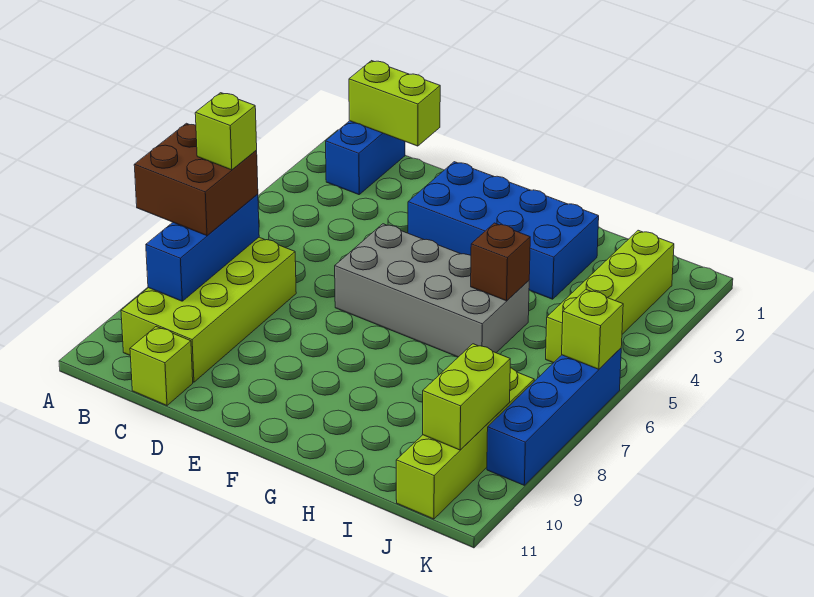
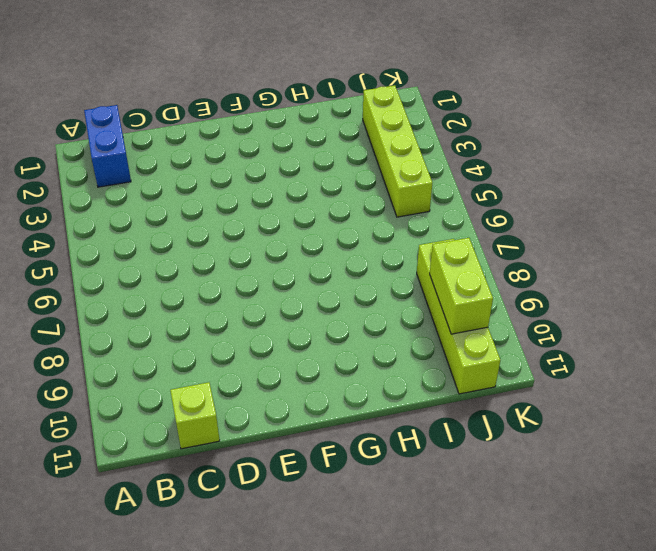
none -> lime 2x4 brick [121,237,296,382]
none -> blue 2x4 brick [408,162,599,299]
none -> grey 2x4 brick [335,224,529,357]

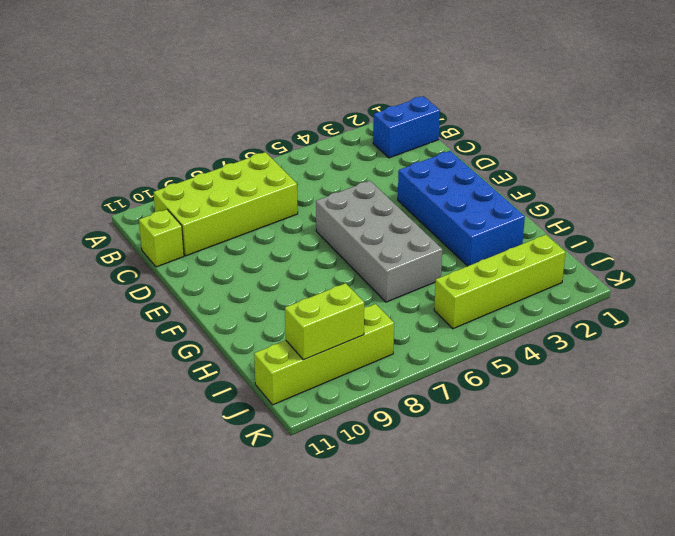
none -> blue 1x4 brick [487,348,621,485]
none -> lime 1x2 brick [349,61,440,146]
none -> blue 1x3 brick [146,194,259,301]

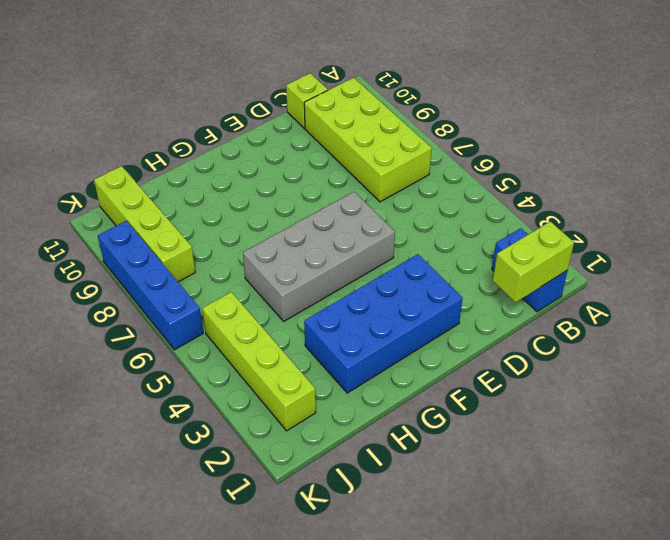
none -> blue 1x3 brick [146,194,259,301]
none -> brown 1x1 brick [471,223,530,301]
none -> lime 1x2 brick [423,344,510,450]

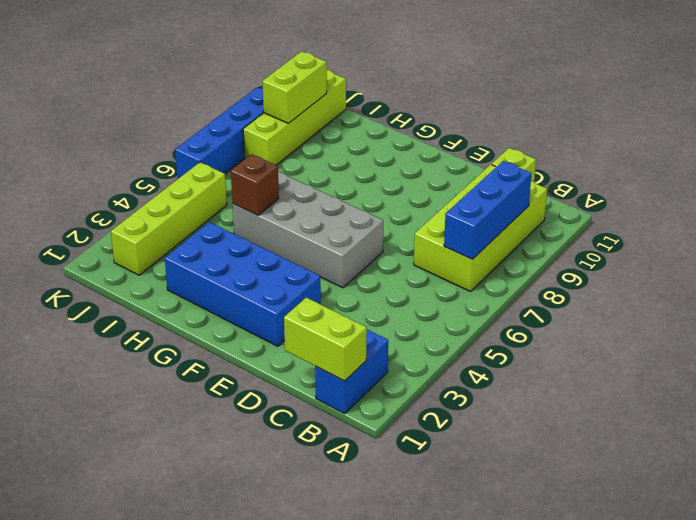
none -> lime 1x1 brick [562,290,623,369]
none -> brown 2x2 brick [134,123,258,236]
none -> lime 1x1 brick [195,93,257,170]

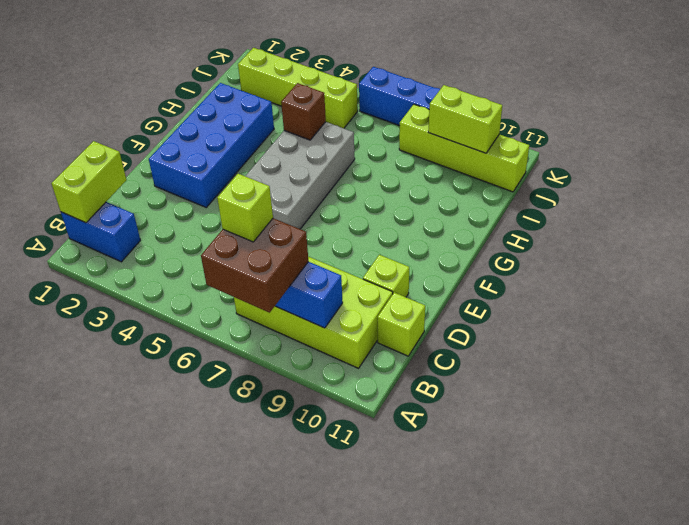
lime 1x1 brick [363,255,409,297] -> lime 1x1 brick moved to [562,290,623,369]

